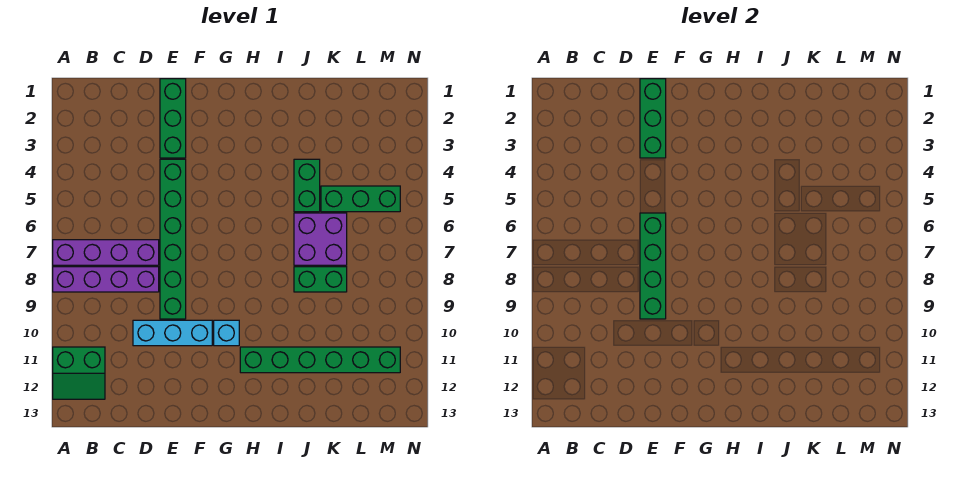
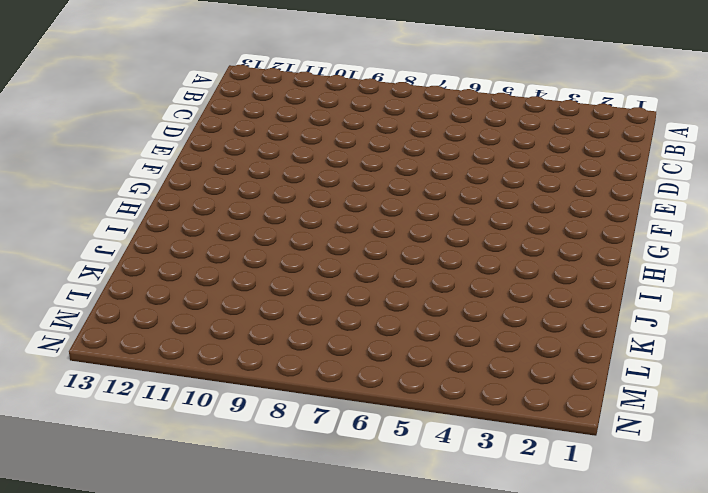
none -> purple 1x4 brick [53,240,159,265]
none -> purple 1x4 brick [53,267,159,292]
none -> green 2x2 slope [53,347,105,399]

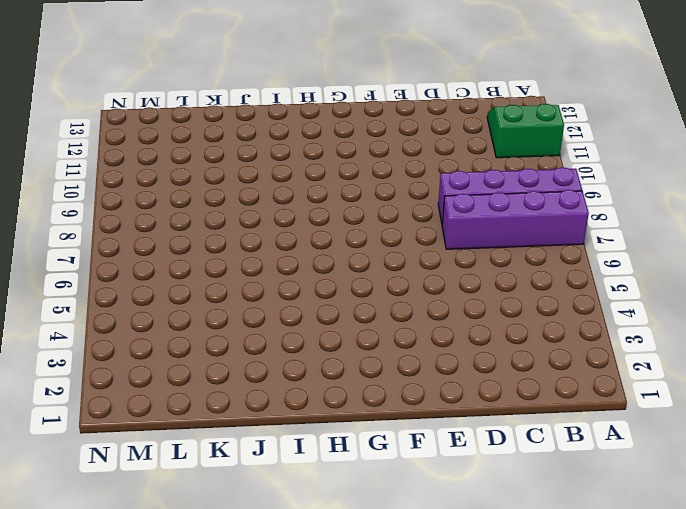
none -> cyan 1x3 brick [133,320,212,346]
none -> green 1x3 brick [160,79,186,158]
none -> green 1x6 brick [160,159,186,319]

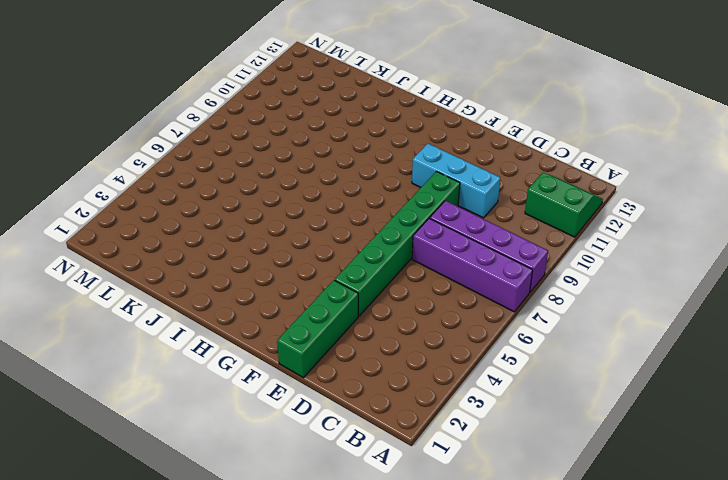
none -> cyan 1x1 brick [214,320,239,346]
none -> green 1x6 brick [240,347,400,373]
none -> green 1x2 brick [294,159,320,212]

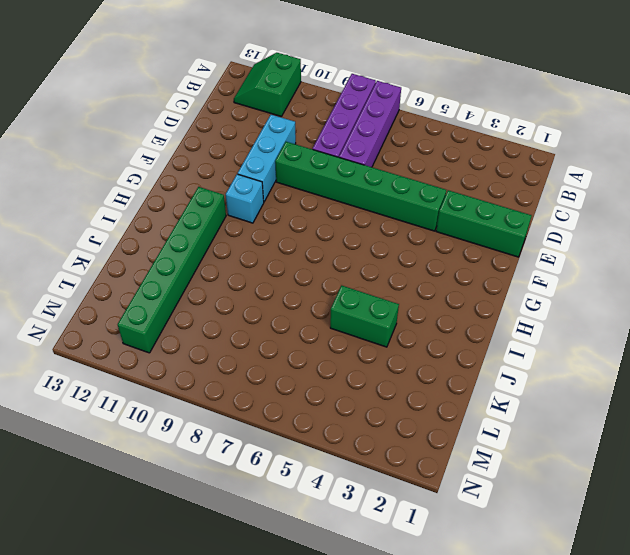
none -> purple 2x2 brick [294,213,347,265]
none -> green 1x2 brick [294,267,347,292]
none -> green 1x3 brick [321,186,400,212]

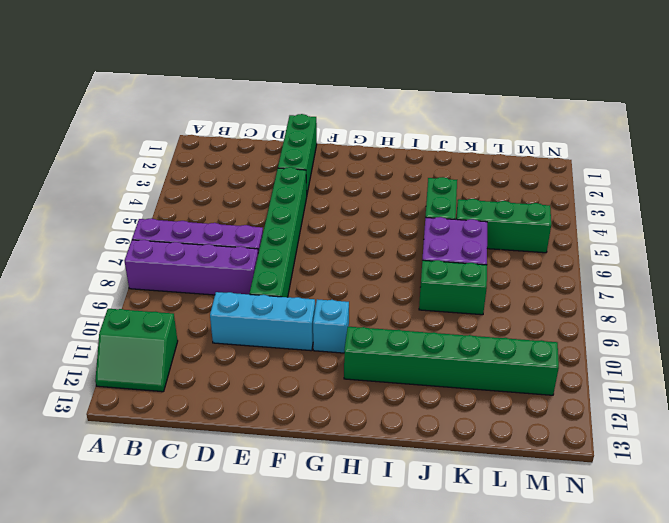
none -> green 1x3 brick [640,79,666,158]
none -> green 1x4 brick [640,213,666,319]

